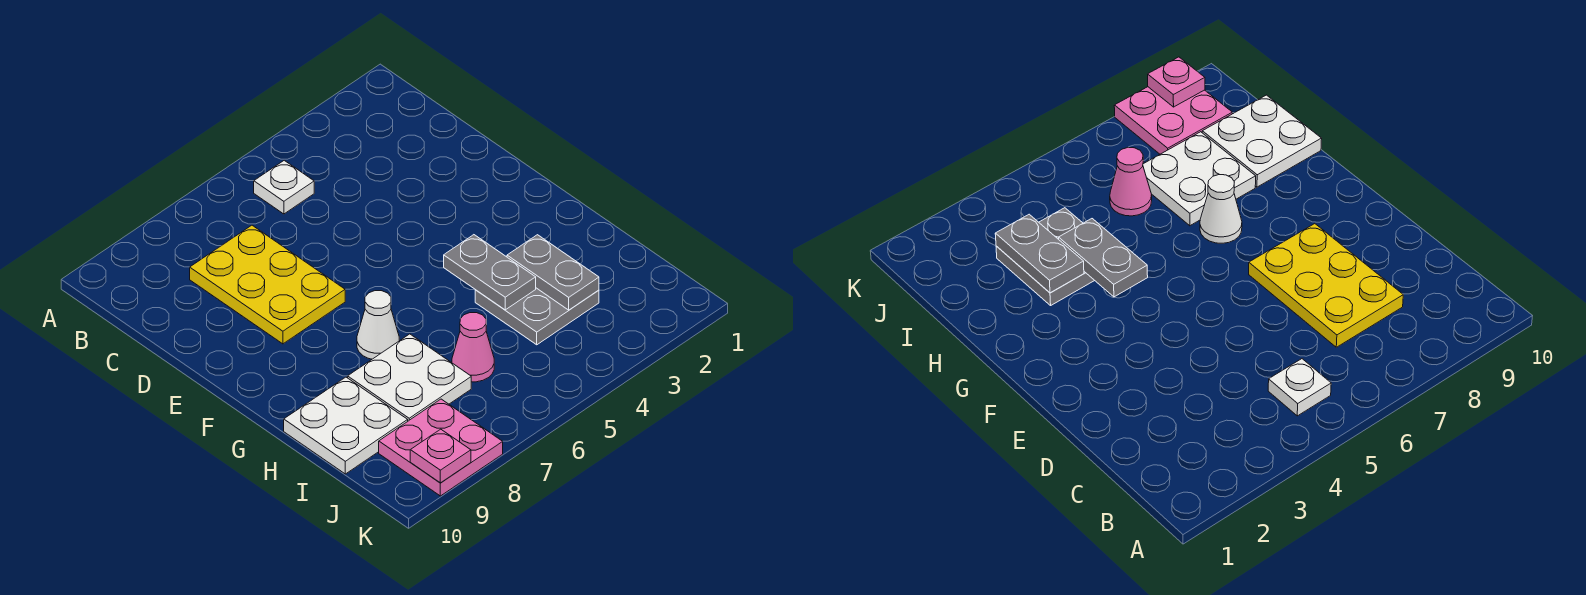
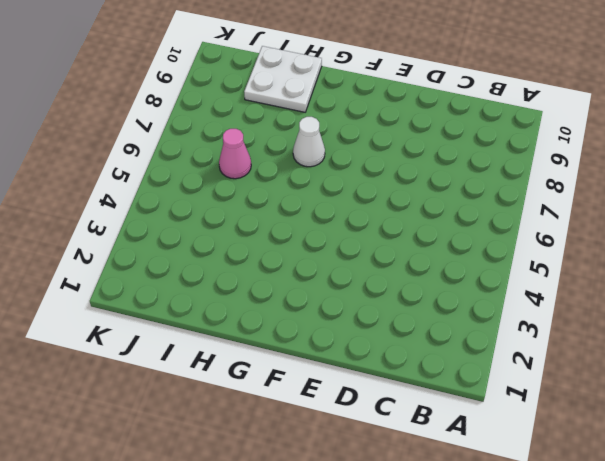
none -> white 1x1 plate [254,160,314,214]
none -> yellow 2x3 plate [190,225,345,344]

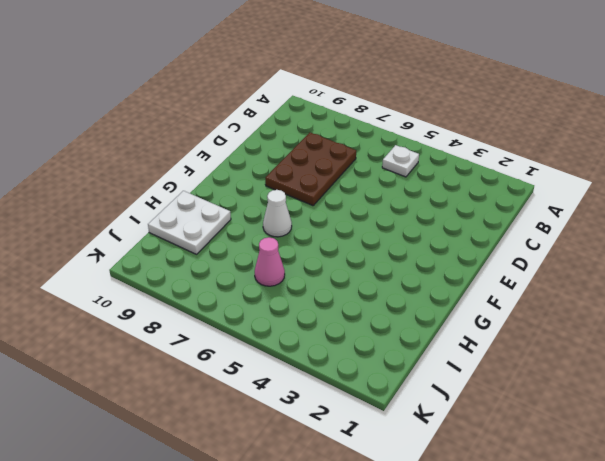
brown 2x3 plate [265,133,356,206] -> yellow 2x3 plate [190,225,345,344]
none -> grey 2x2 plate [475,288,599,345]
none -> white 2x2 plate [348,334,471,421]

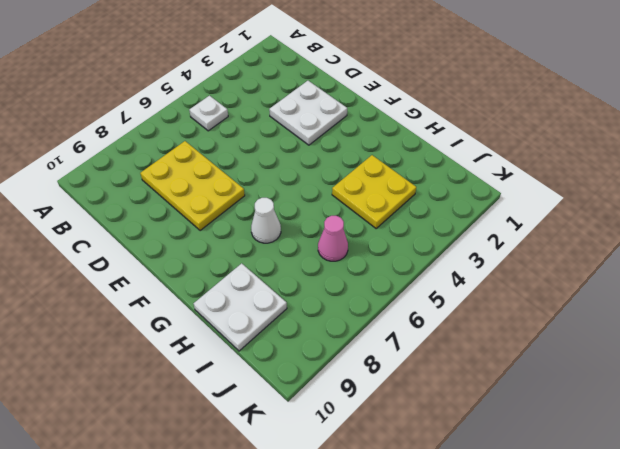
white 2x2 plate [269,81,347,145] -> white 2x2 plate moved to [348,334,471,421]
yellow 2x2 plate [332,155,416,228] -> grey 2x2 plate [475,288,599,345]
none -> pink 2x2 plate [379,399,503,496]
none -> grey 1x2 plate [444,235,536,310]

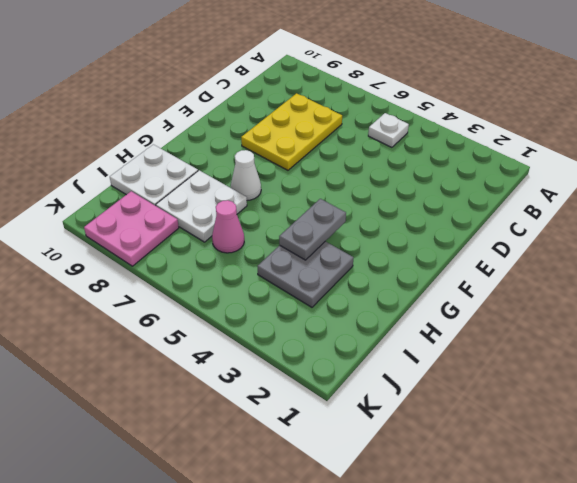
none -> grey 1x2 plate [507,235,599,310]
none -> pink 1x1 plate [410,429,471,483]

